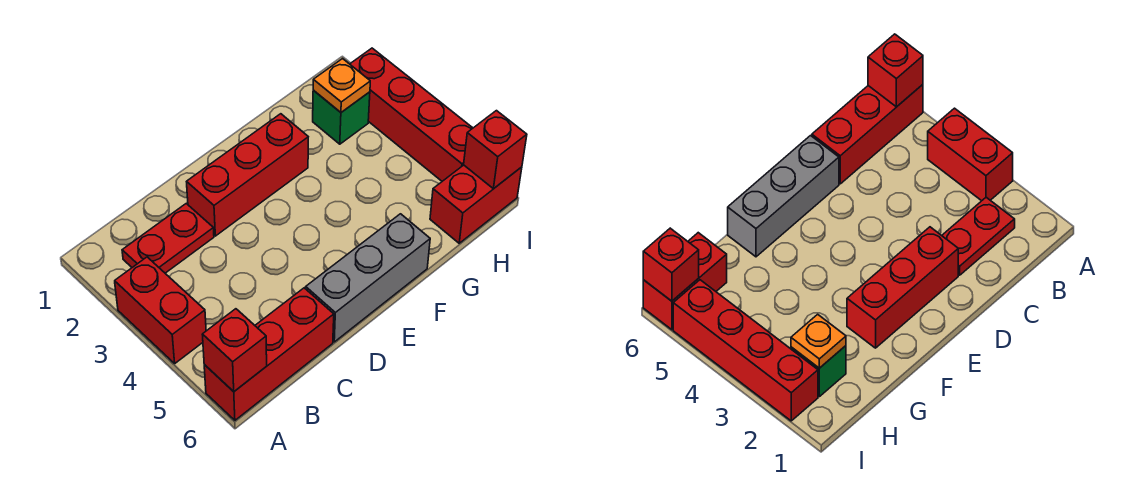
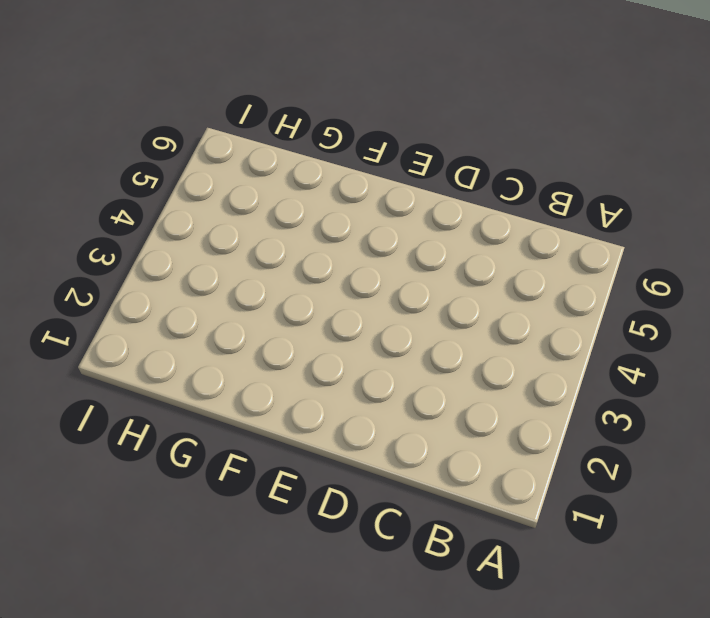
none -> red 1x2 brick [115,257,206,363]
none -> red 1x3 brick [204,288,334,420]

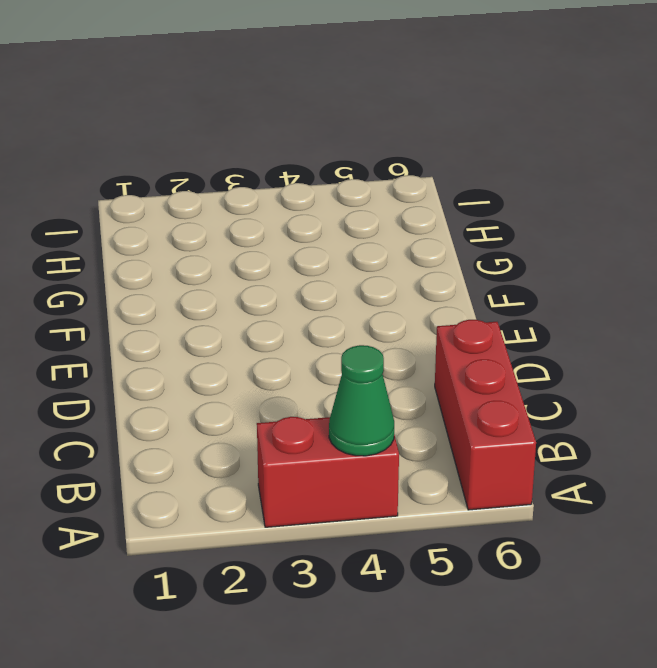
green 1x1 cone [329,345,394,456] -> none
none -> red 1x2 plate [122,204,214,273]
none -> red 1x3 brick [187,114,308,236]

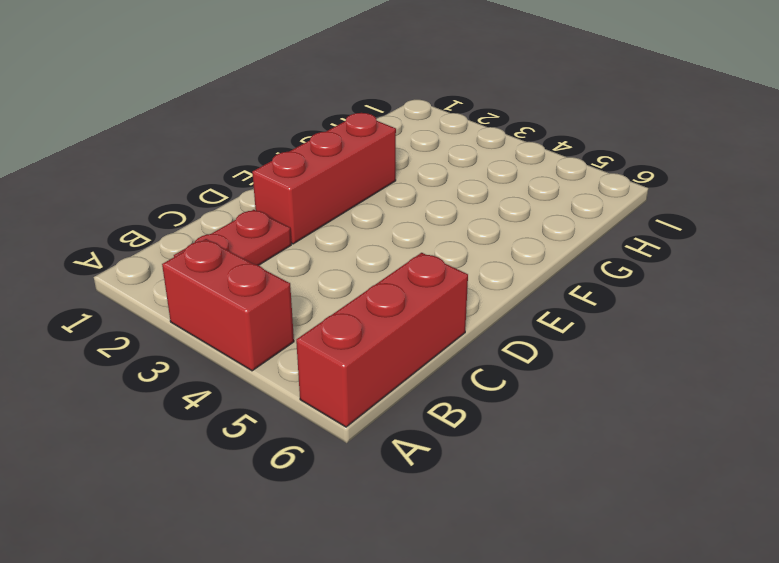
none -> grey 1x3 brick [306,214,430,342]
none -> green 1x1 brick [313,90,370,144]

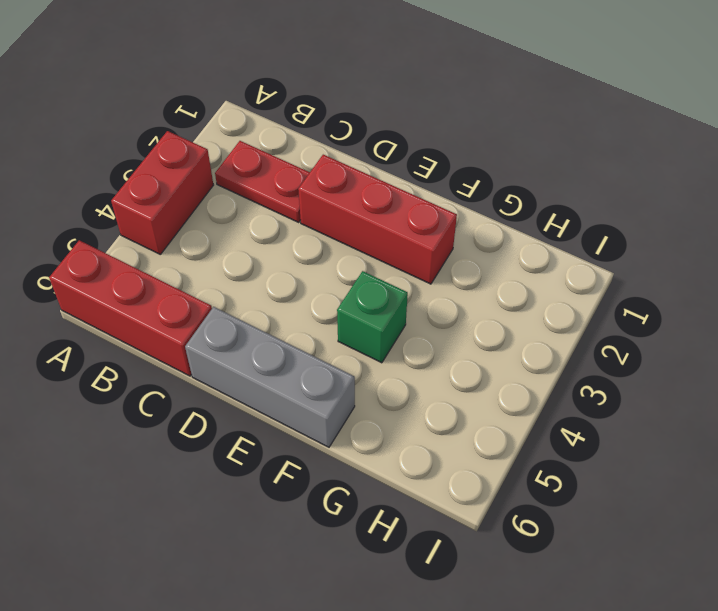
green 1x1 brick [337,271,408,363] -> green 1x1 brick moved to [313,90,370,144]
none -> red 1x2 brick [430,165,522,243]
none -> red 1x4 brick [350,48,473,181]

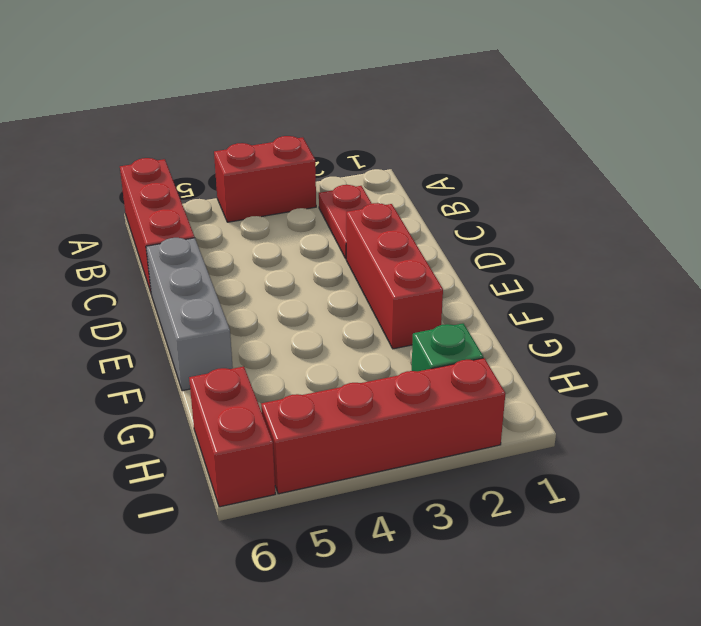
none -> red 1x1 brick [202,309,267,392]
none -> orange 1x1 plate [313,59,370,112]

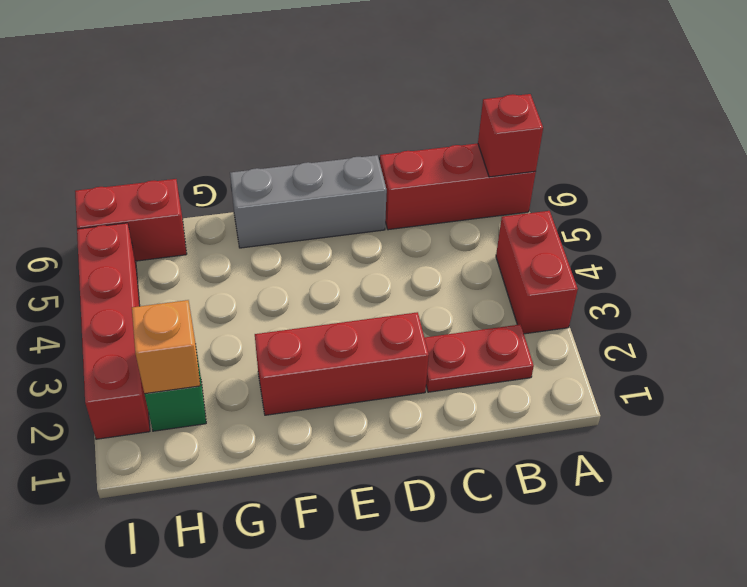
orange 1x1 brick [132,300,200,394] -> orange 1x1 plate [313,59,370,112]
none -> red 1x1 brick [464,111,527,189]

